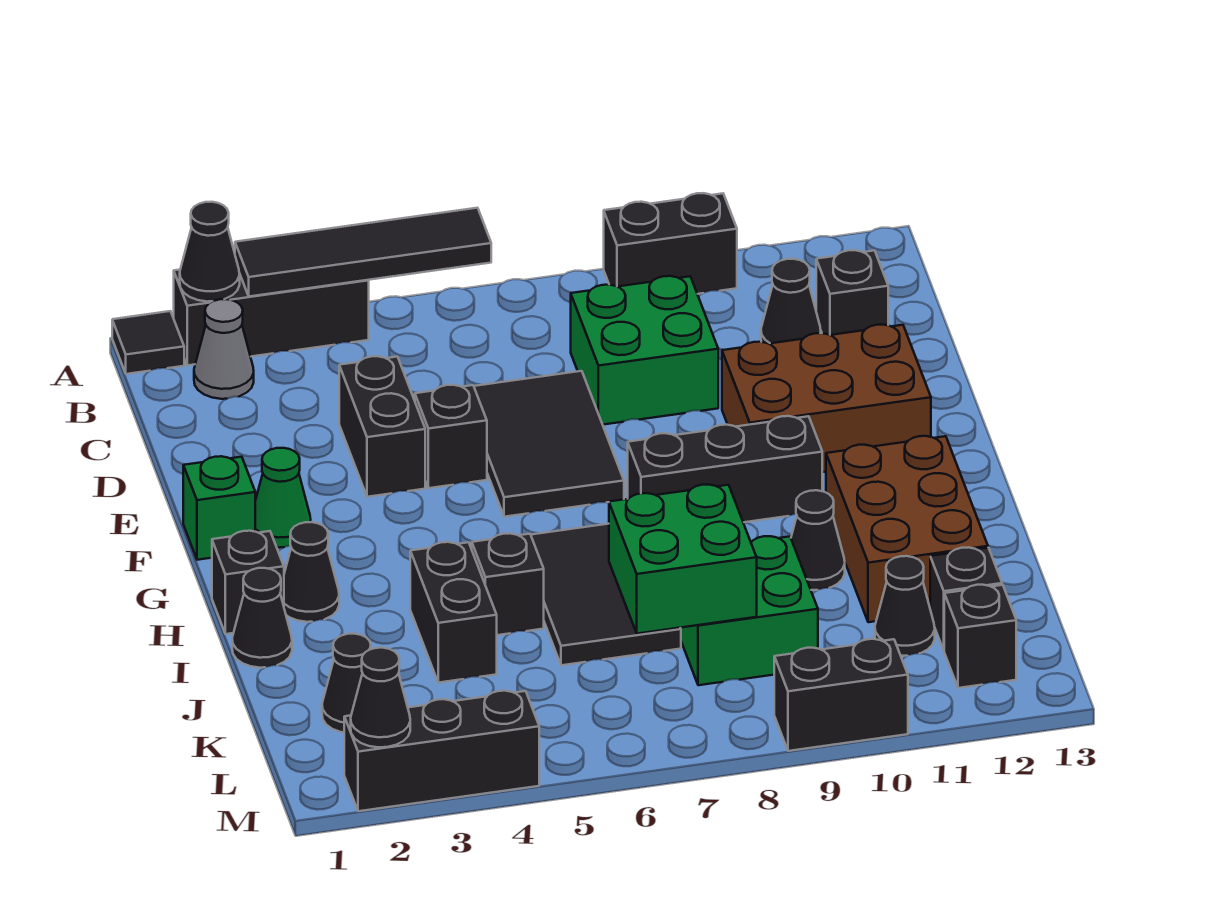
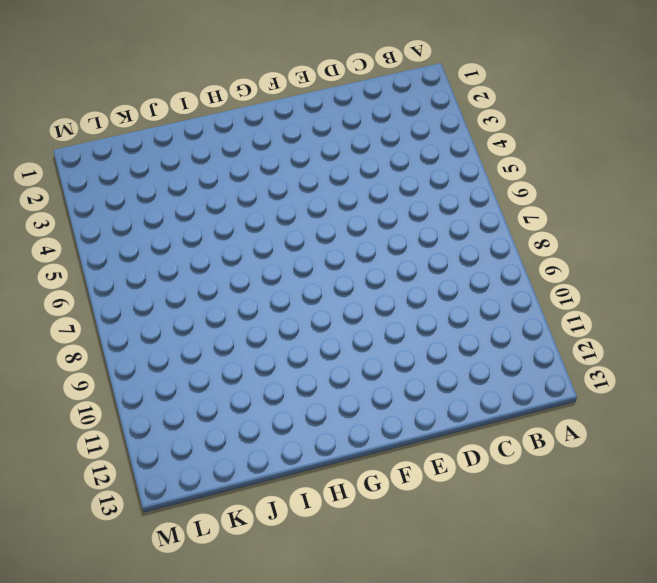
none -> black 1x1 tile [112,311,184,374]
none -> black 1x3 brick [174,270,369,365]
none -> black 1x2 brick [604,193,737,294]
none -> grey 1x1 cone [194,299,254,399]

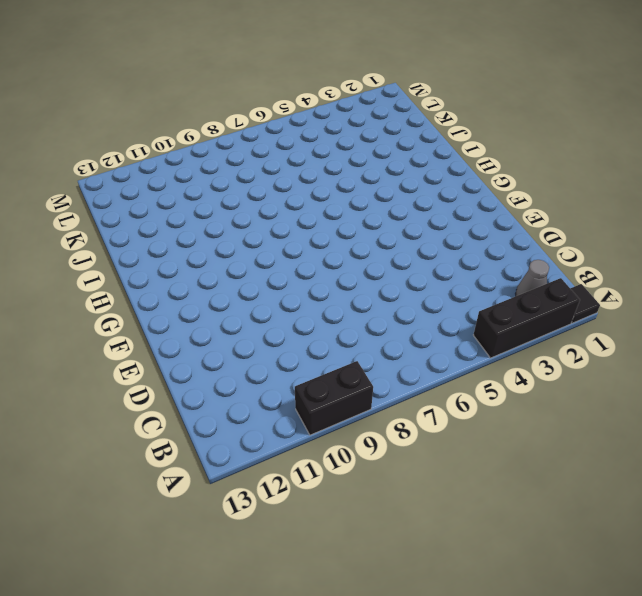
none -> green 2x2 brick [571,276,718,425]
none -> black 1x1 cone [761,259,821,344]
none -> black 1x1 brick [816,250,888,335]
none -> black 1x2 brick [339,356,425,497]

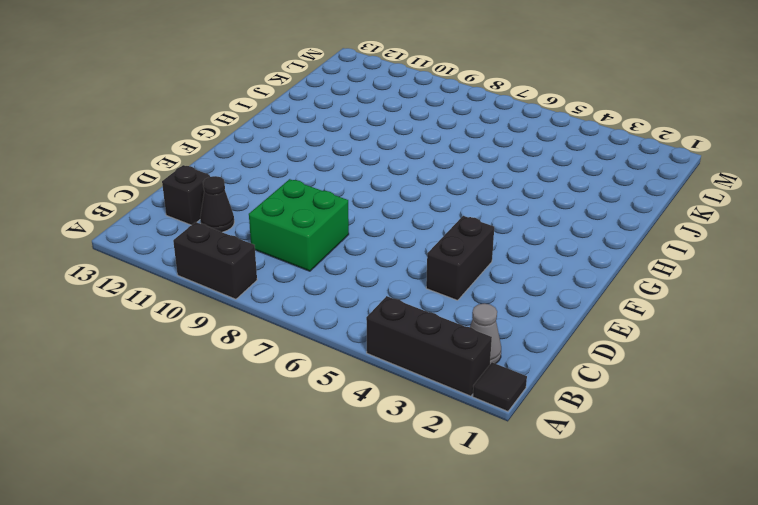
none -> black 2x3 tile [474,371,624,517]
none -> black 1x1 brick [415,385,487,488]
none -> brown 2x3 brick [722,325,931,472]
none -> green 1x1 brick [183,456,255,560]

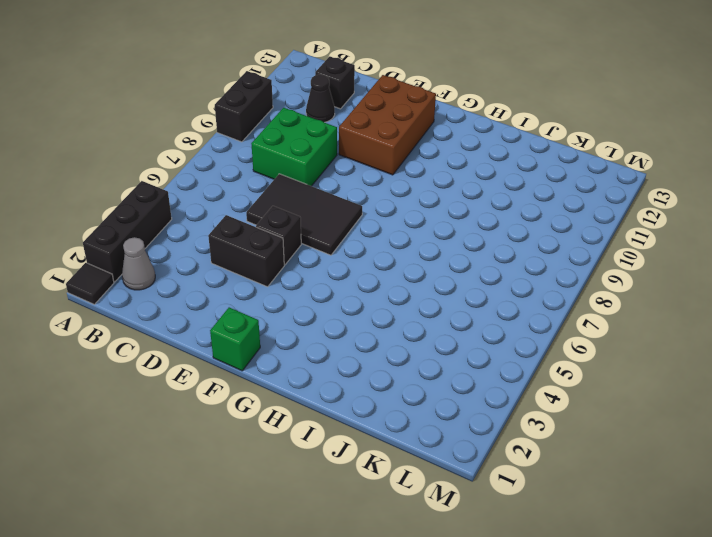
none -> green 1x1 cone [255,448,311,548]
none -> black 1x3 brick [628,416,822,522]
none -> black 1x1 brick [212,531,284,634]
none -> black 1x1 cone [284,522,339,622]

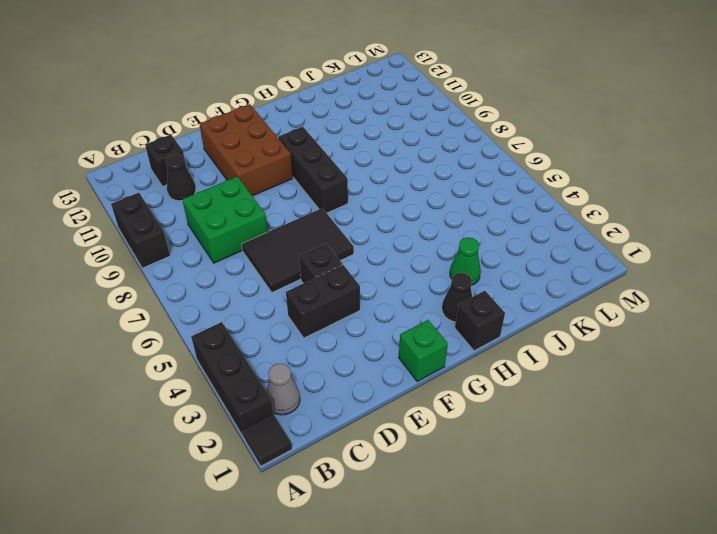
green 1x1 cone [450,237,481,285] -> green 1x1 cone moved to [255,448,311,548]
none -> black 2x3 tile [531,524,681,665]
none -> brown 2x3 brick [826,436,988,622]
none -> black 1x1 cone [232,568,292,668]
none -> black 1x2 brick [410,542,497,683]

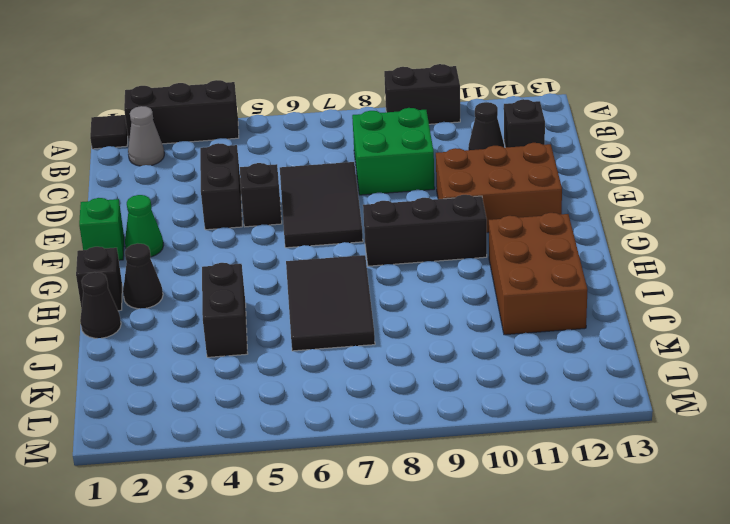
none -> black 1x1 brick [472,533,544,635]
none -> black 1x1 cone [791,490,845,590]
none -> green 2x2 brick [681,536,818,685]
none -> black 1x1 cone [322,634,371,732]

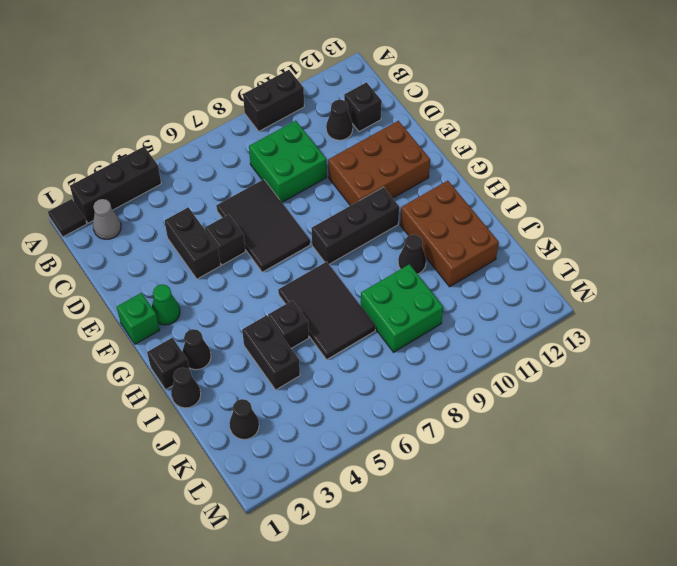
none -> black 1x1 cone [875,556,935,656]
none -> black 1x1 brick [930,547,1002,650]
none -> black 1x1 brick [944,585,1016,688]
none -> black 1x3 brick [344,691,539,811]

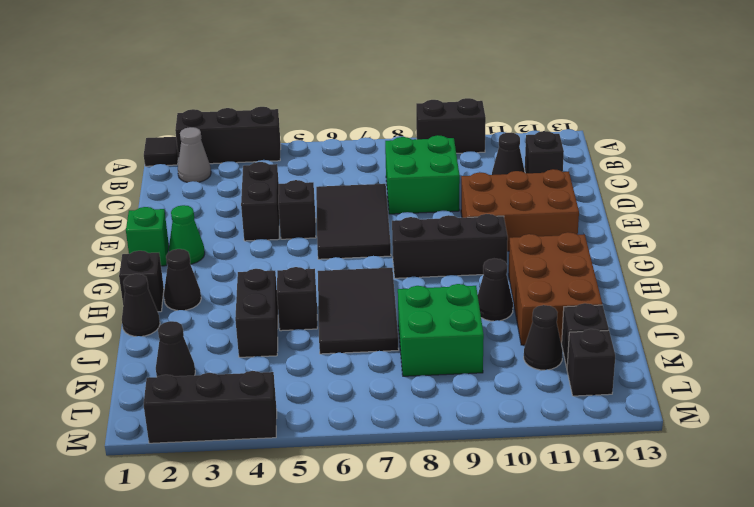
none -> black 1x2 brick [774,639,908,751]
none -> black 1x1 cone [180,202,240,302]
none -> black 1x4 tile [235,208,491,297]
none -> green 2x2 brick [609,485,757,634]

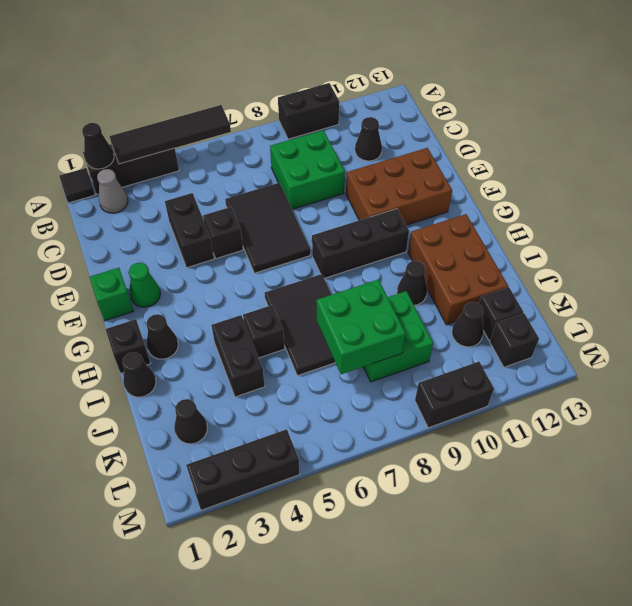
none -> black 1x1 brick [816,250,888,335]
none -> black 1x1 cone [351,648,410,747]

